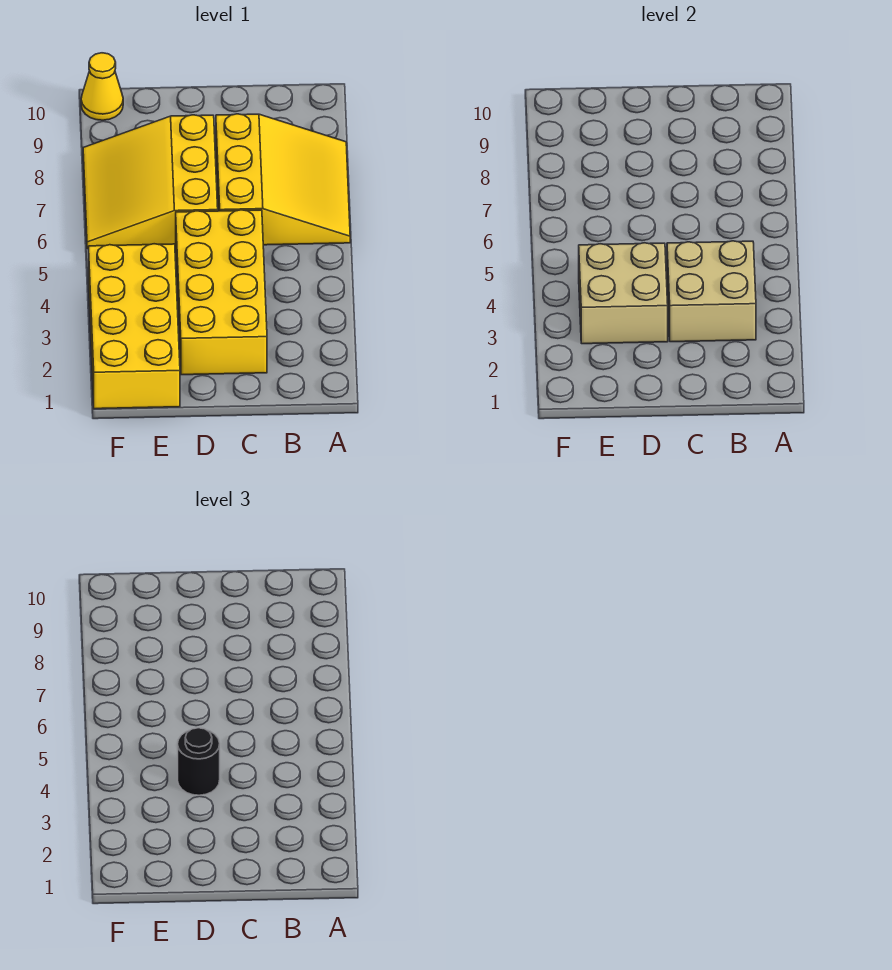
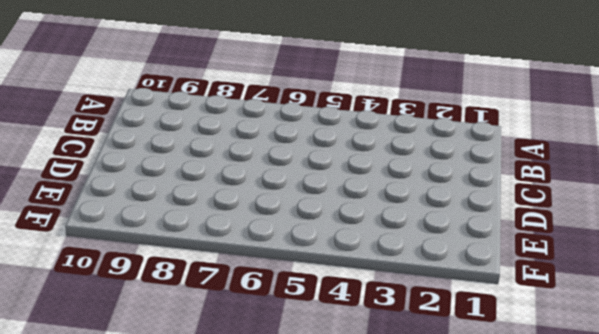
none -> yellow 3x3 slope [216,114,350,245]
none -> yellow 2x4 brick [176,210,267,375]

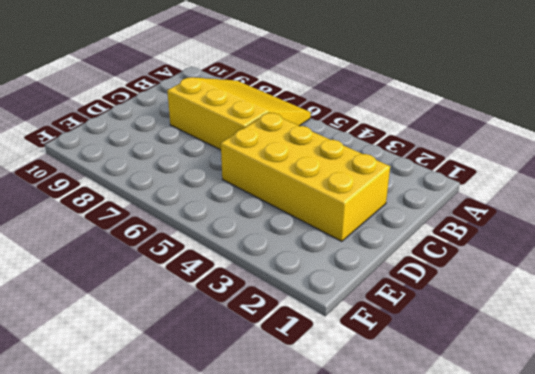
none -> yellow 3x3 slope [83,115,218,249]
none -> yellow 2x4 brick [89,244,180,409]

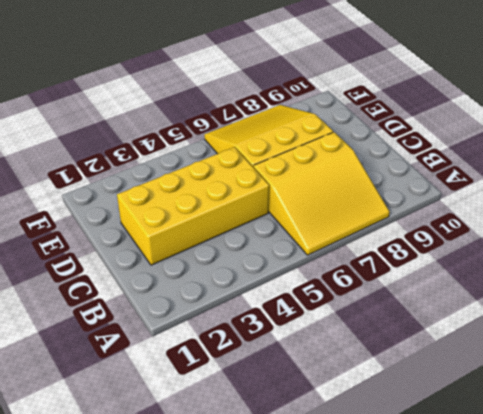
none -> yellow 2x4 brick [89,244,180,409]
none -> yellow 1x1 cone [81,53,123,120]

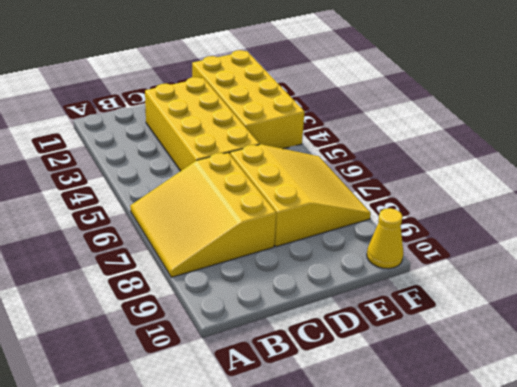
none -> tan 2x2 brick [667,241,756,342]
none -> tan 2x2 brick [579,243,668,344]

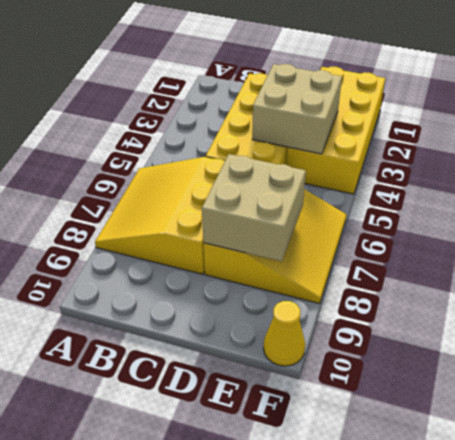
tan 2x2 brick [202,154,306,261] -> tan 2x2 brick moved to [667,241,756,342]
none -> black 1x1 round brick [178,728,220,795]

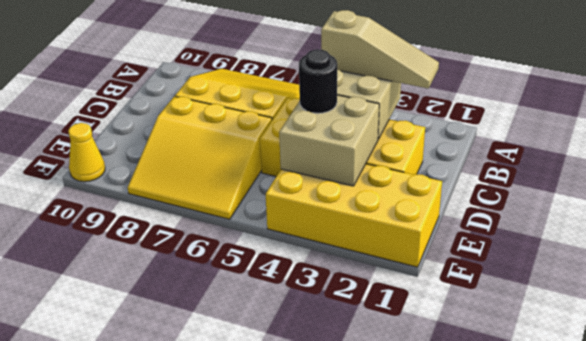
tan 1x3 slope [321,10,439,89] -> none

